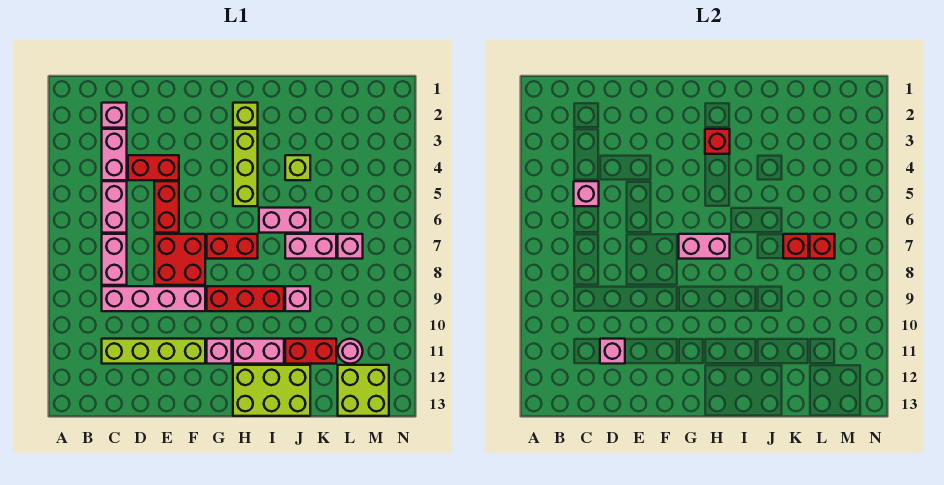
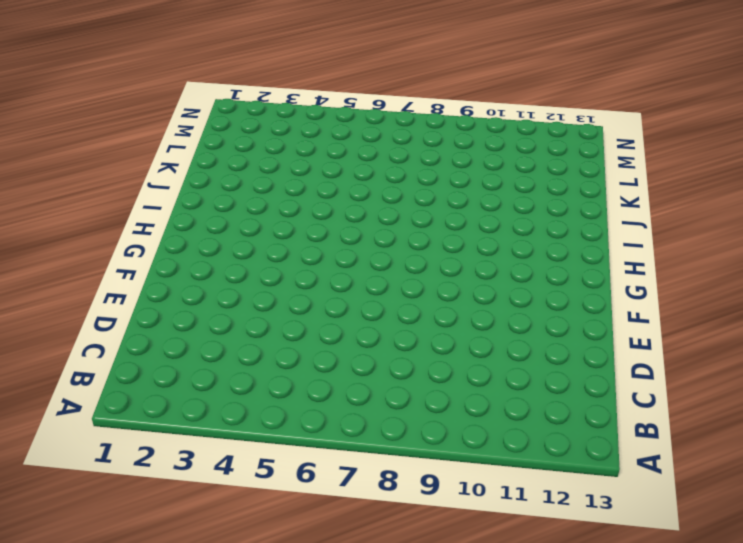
none -> pink 1x1 brick [102,103,127,128]
none -> pink 1x2 brick [102,129,127,180]
none -> pink 1x2 brick [102,181,127,233]
none -> pink 1x2 brick [102,234,127,285]

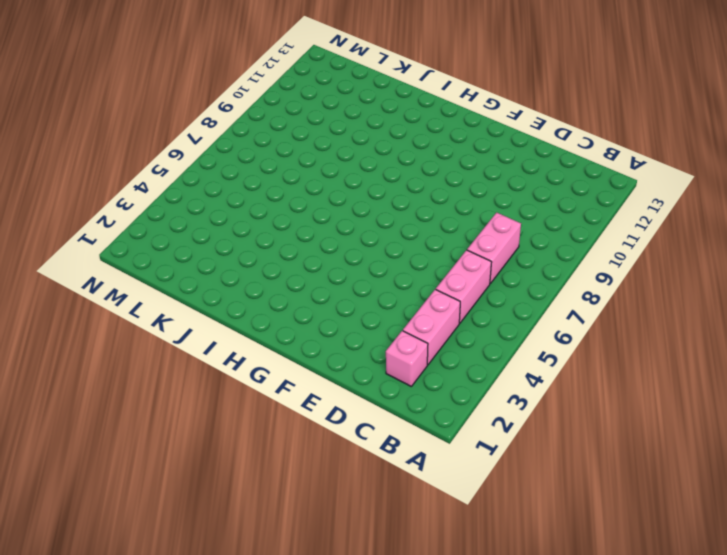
none -> pink 1x4 brick [102,286,205,311]
none -> lime 1x4 brick [102,339,205,364]
none -> red 1x2 brick [128,155,179,180]
none -> red 1x2 brick [154,181,179,233]

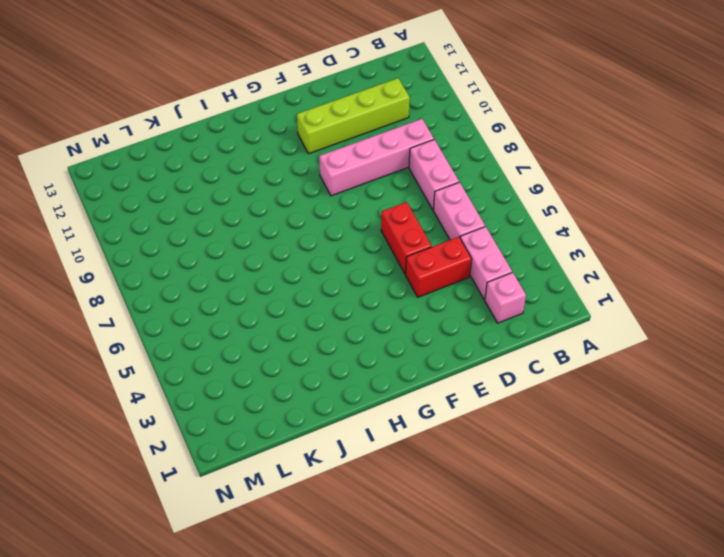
none -> red 2x2 brick [154,234,205,285]
none -> red 1x2 brick [207,234,258,259]
none -> red 1x3 brick [207,286,284,311]
none -> pink 1x1 brick [207,339,232,364]

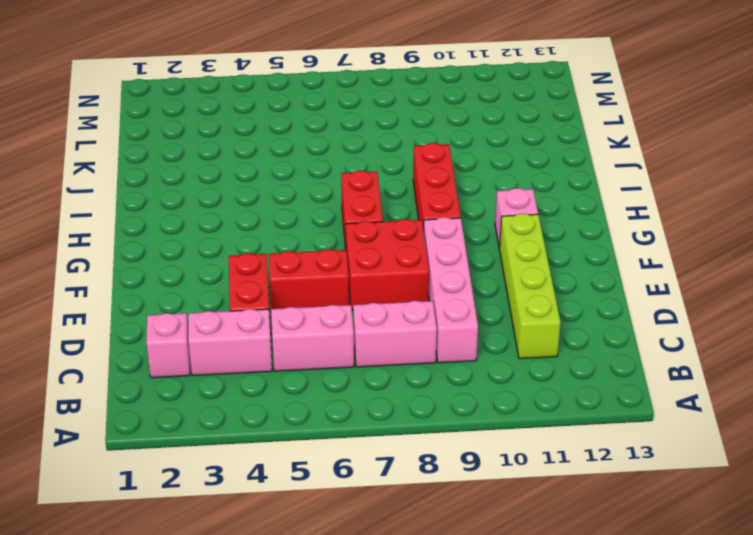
none -> lime 1x1 brick [233,103,258,128]
none -> lime 1x3 brick [233,129,258,206]
none -> pink 1x2 brick [233,339,284,364]
none -> lime 2x3 brick [233,365,310,416]

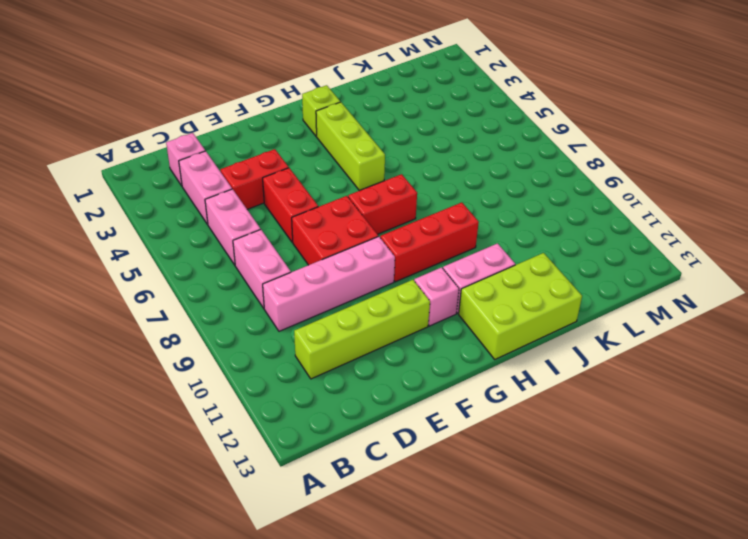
none -> pink 1x2 brick [259,208,310,233]
none -> lime 1x1 brick [285,155,310,180]
none -> pink 1x2 brick [285,234,336,259]
none -> pink 1x1 brick [285,286,310,311]

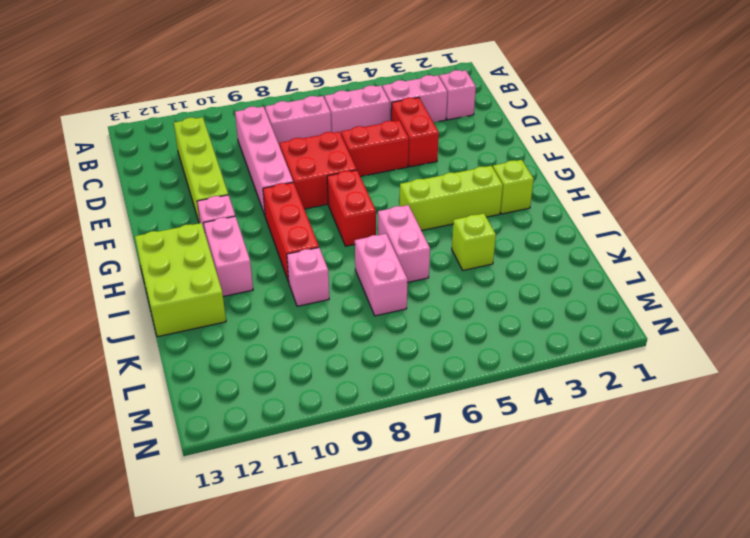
none -> red 1x2 brick [285,339,336,364]
none -> pink 1x1 brick [338,234,363,259]
none -> pink 1x1 round brick [338,339,363,364]
none -> lime 2x2 brick [338,365,389,416]

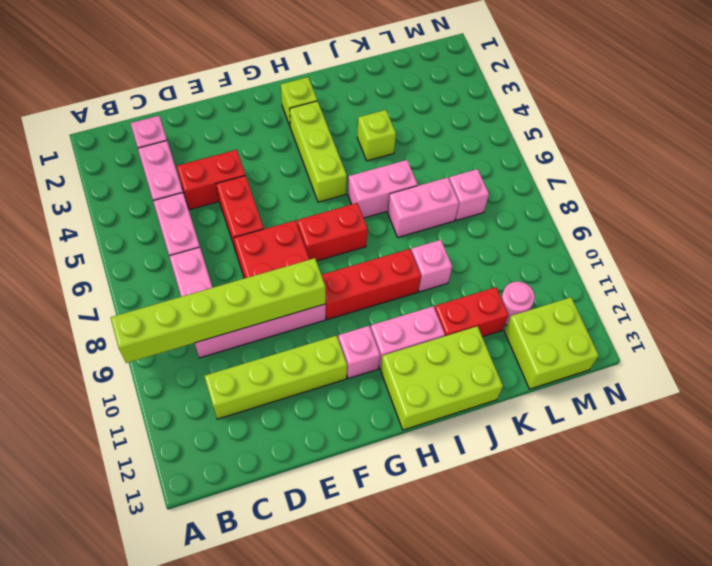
lime 1x6 brick [111,258,326,363] -> none
none -> pink 1x1 brick [574,181,599,206]
none -> pink 1x1 brick [600,339,625,364]
none -> pink 1x2 brick [679,234,730,259]
none -> red 1x1 brick [705,129,730,154]

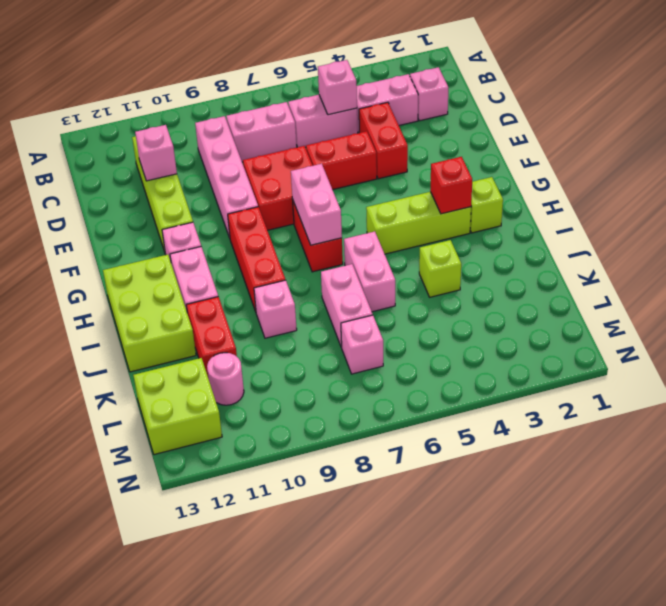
none -> red 1x1 brick [783,234,808,259]
none -> red 1x1 brick [810,234,835,259]

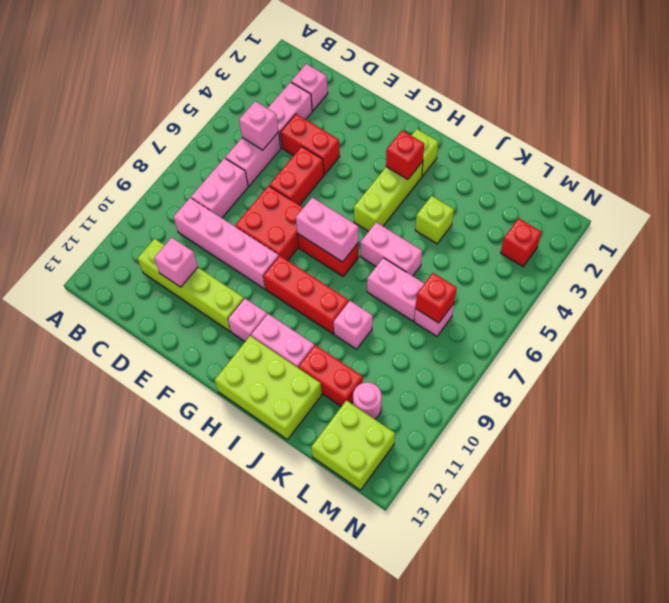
red 1x1 brick [501,218,541,266] -> red 1x1 brick moved to [783,234,808,259]

